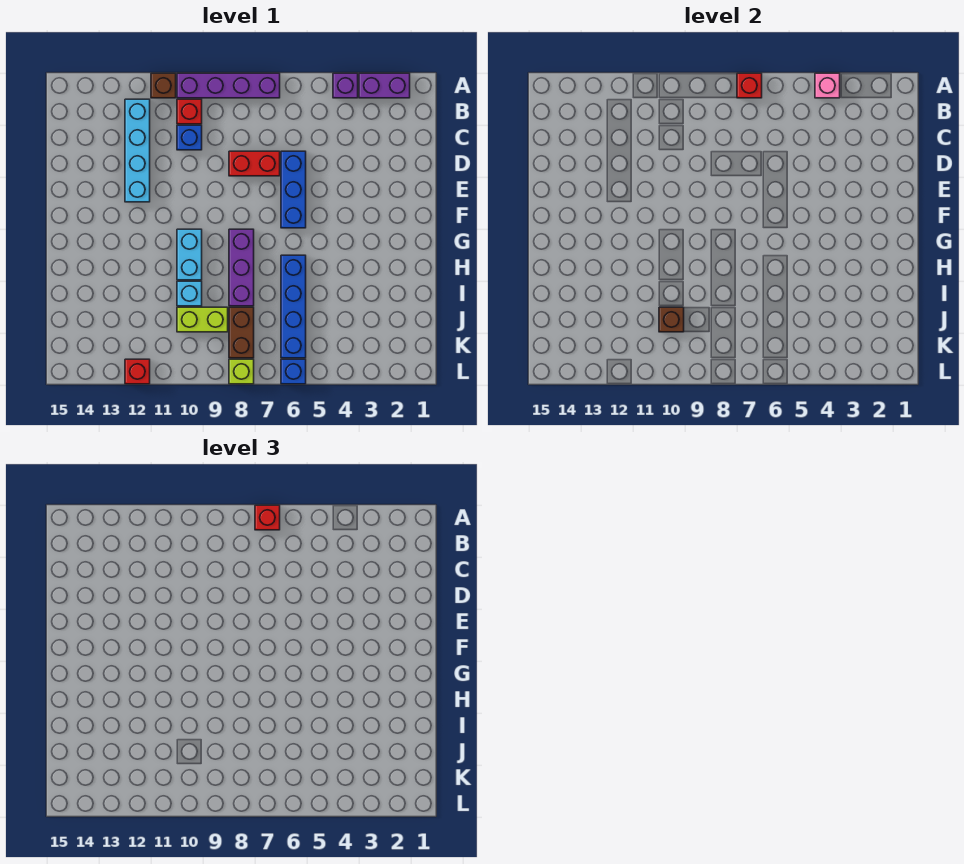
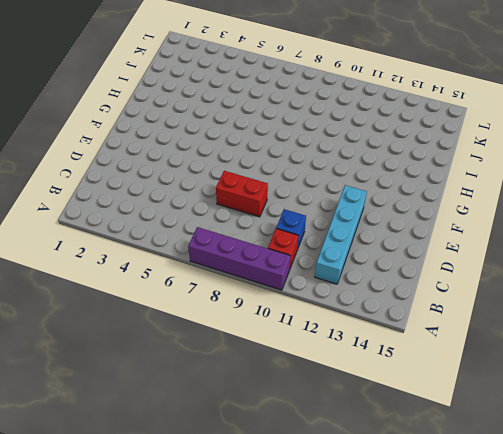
none -> purple 1x2 brick [359,73,410,98]
none -> purple 1x1 brick [333,73,358,98]
none -> brown 1x1 brick [151,73,176,98]

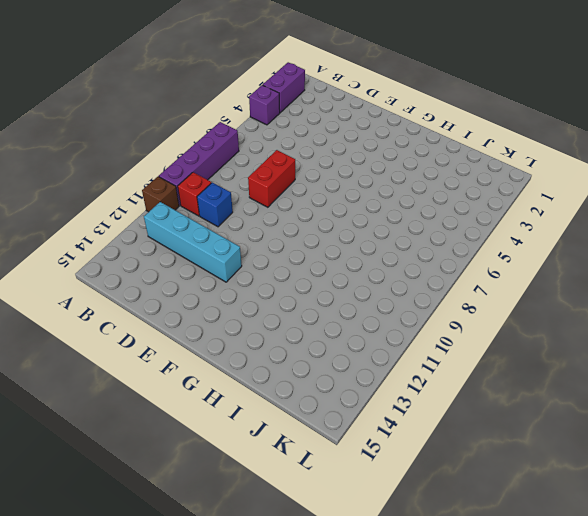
none -> blue 1x3 brick [281,151,306,228]
none -> purple 1x3 brick [229,229,254,306]
none -> cyan 1x2 brick [177,229,202,280]

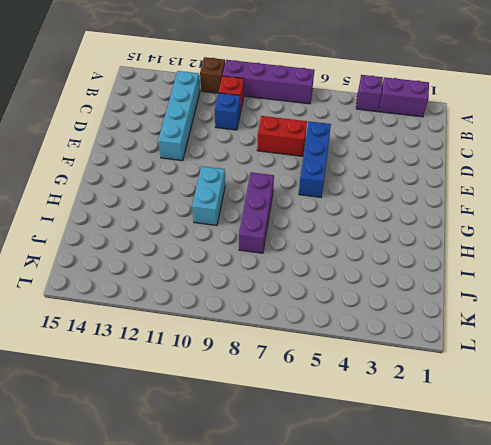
none -> blue 1x4 brick [281,255,306,358]
none -> cyan 1x1 brick [177,281,202,306]
none -> brown 1x2 brick [229,307,254,358]

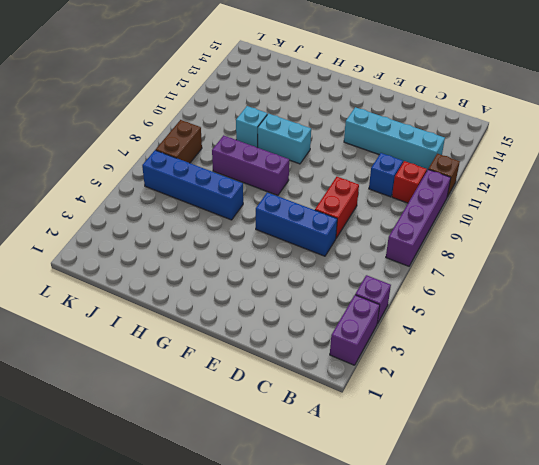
brown 1x2 brick [156,120,202,163] -> brown 1x2 brick turned to [229,307,254,358]
none -> lime 1x2 brick [177,307,228,332]
none -> blue 1x1 brick [281,359,306,384]
none -> lime 1x1 brick [229,359,254,384]

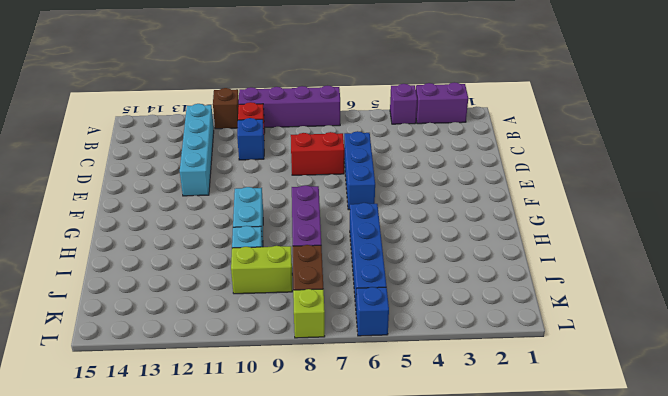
none -> red 1x1 brick [125,359,150,384]
none -> pink 1x1 brick [815,73,840,98]
none -> red 1x1 brick [737,73,762,98]

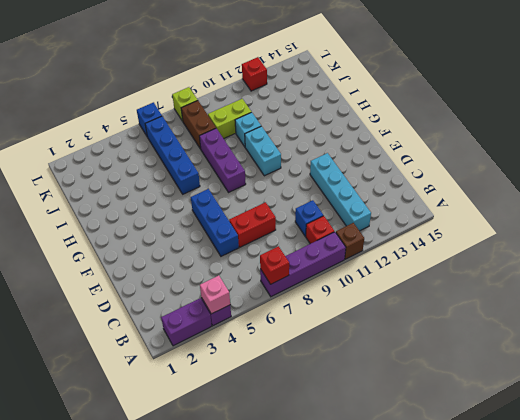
none -> brown 1x1 brick [659,307,684,332]
none -> red 1x1 brick [255,505,280,530]

